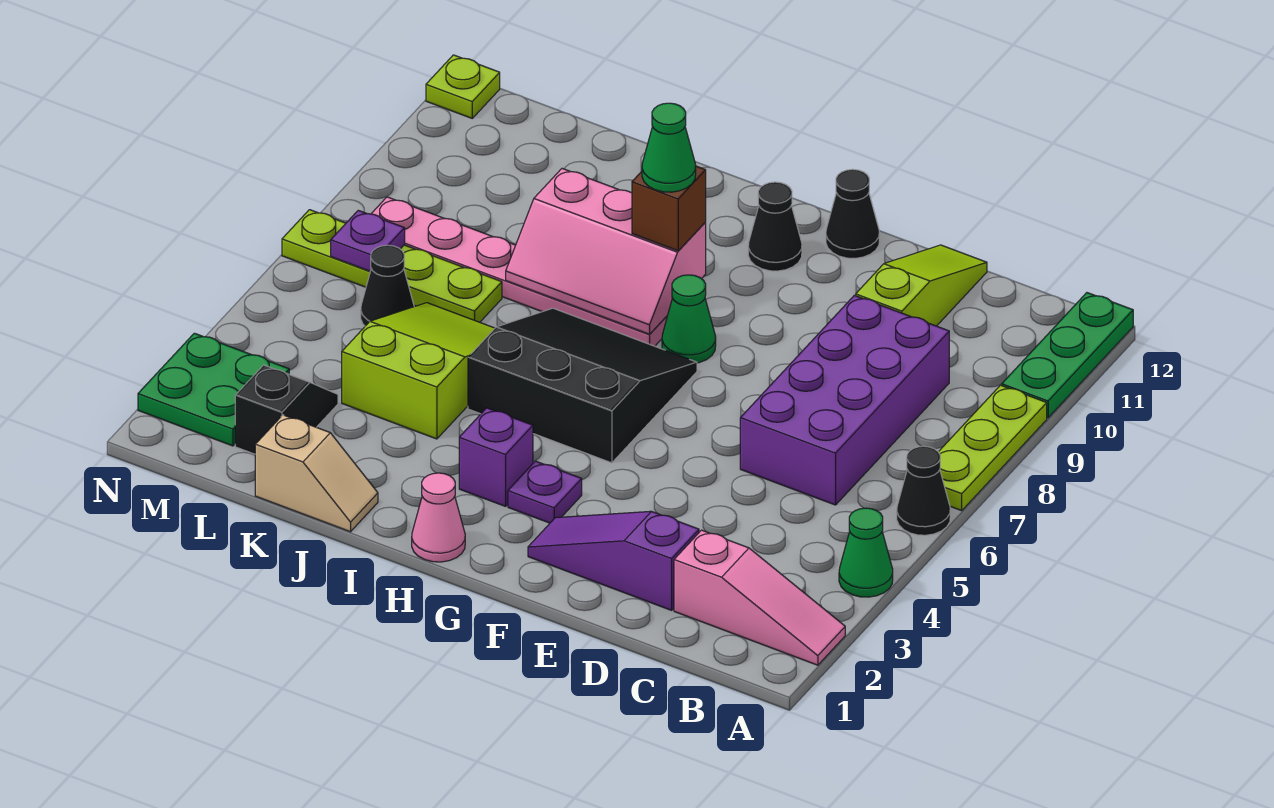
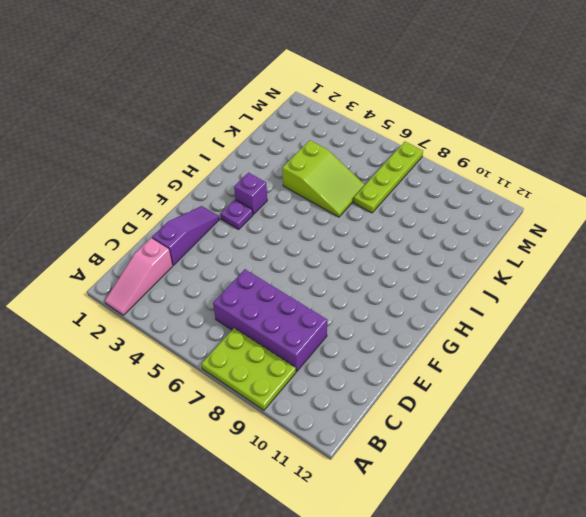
lime 2x3 plate [201,328,296,410] -> lime 1x3 plate [939,385,1047,511]
none -> green 1x1 cone [839,508,893,597]
none -> black 1x1 cone [897,446,950,535]
none -> green 1x3 plate [1002,293,1133,418]

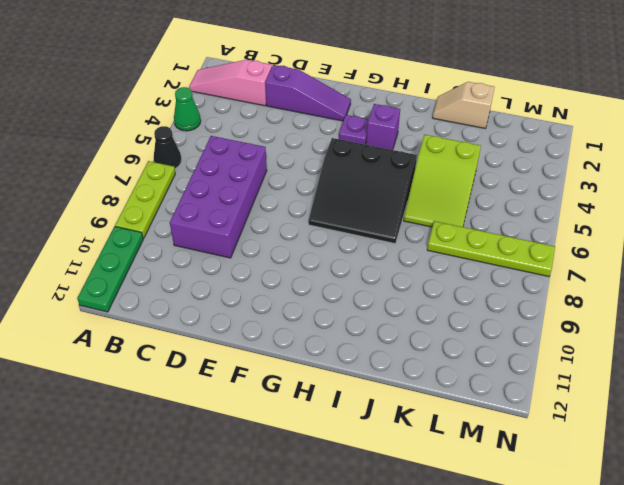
none -> lime 1x3 slope [856,245,987,326]
none -> black 1x1 cone [826,169,879,258]
none -> green 1x1 cone [662,275,716,363]

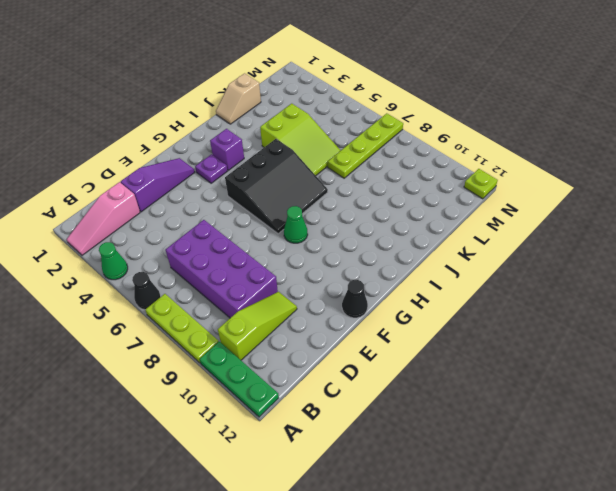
lime 1x3 slope [218,292,297,360] -> lime 1x3 slope turned to [856,245,987,326]
none -> black 1x1 cone [748,182,802,271]
none -> pink 1x1 cone [412,473,465,562]
none -> pink 1x6 plate [371,197,667,346]

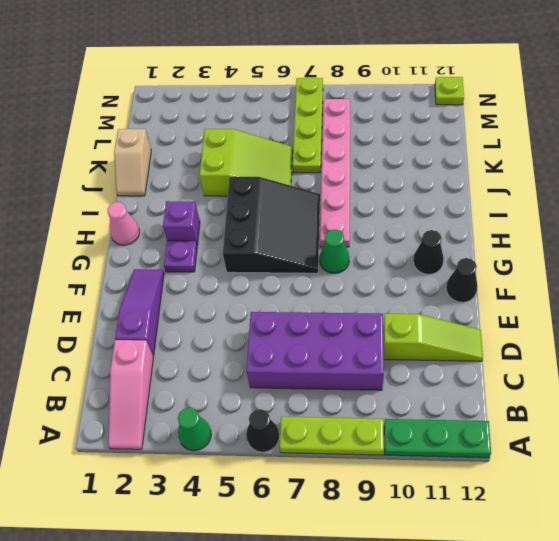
none -> black 1x2 slope [235,365,338,454]
none -> black 1x1 cone [361,245,414,326]
none -> green 2x2 plate [138,333,289,446]

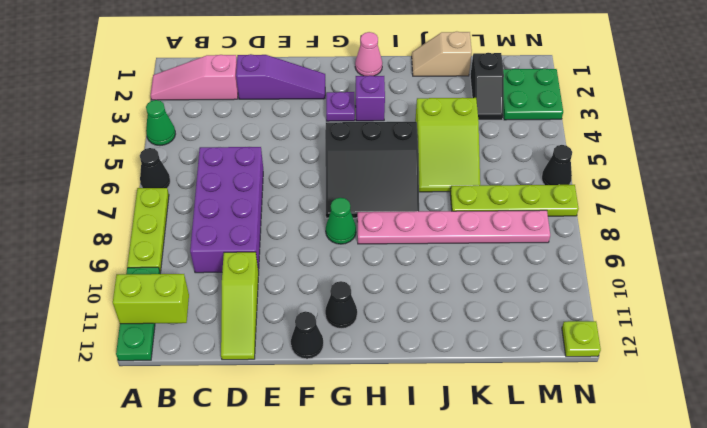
lime 1x2 brick [113,274,189,324] -> none
black 1x1 cone [542,145,572,185] -> black 1x1 cone moved to [361,245,414,326]
none -> pink 2x3 slope [506,168,706,334]
none -> purple 1x1 plate [331,210,405,271]
none -> brown 1x1 brick [632,166,706,251]

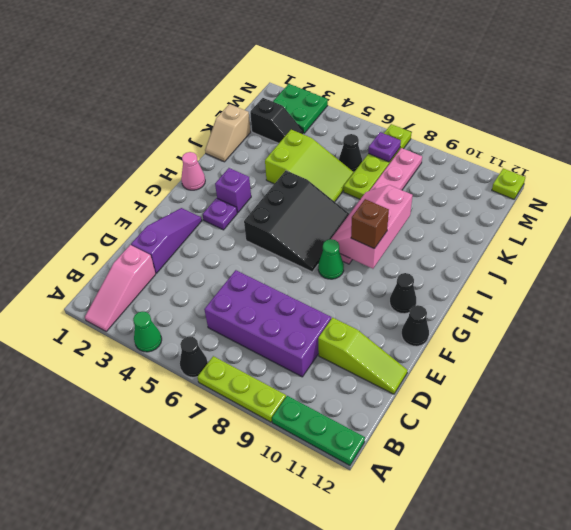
none -> green 1x1 cone [642,103,696,192]

